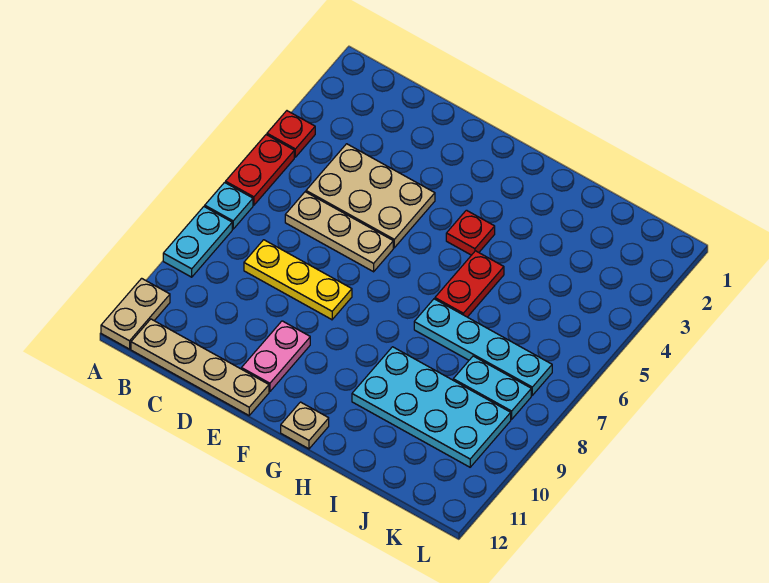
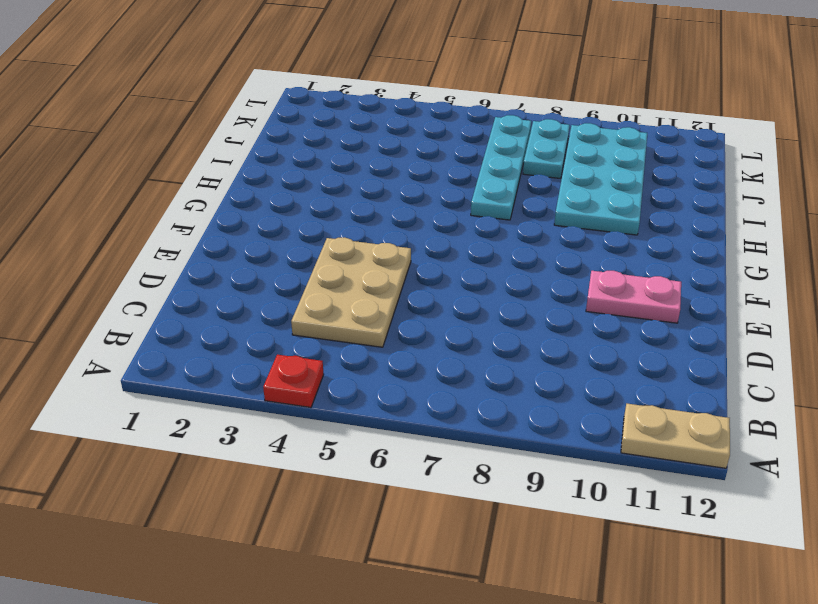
none -> red 1x2 plate [226,135,294,205]
none -> cyan 1x1 plate [205,183,253,229]
none -> cyan 1x2 plate [163,207,232,277]

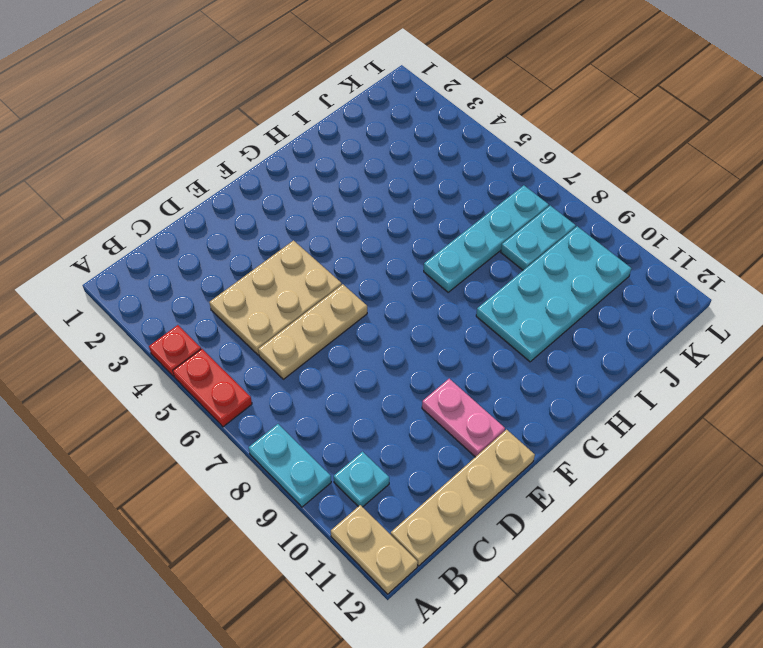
cyan 1x1 plate [334,452,389,507] -> cyan 1x1 plate moved to [205,183,253,229]
none -> yellow 1x3 plate [244,240,352,320]
none -> red 1x1 plate [446,210,495,255]
none -> tan 1x1 plate [281,402,329,449]

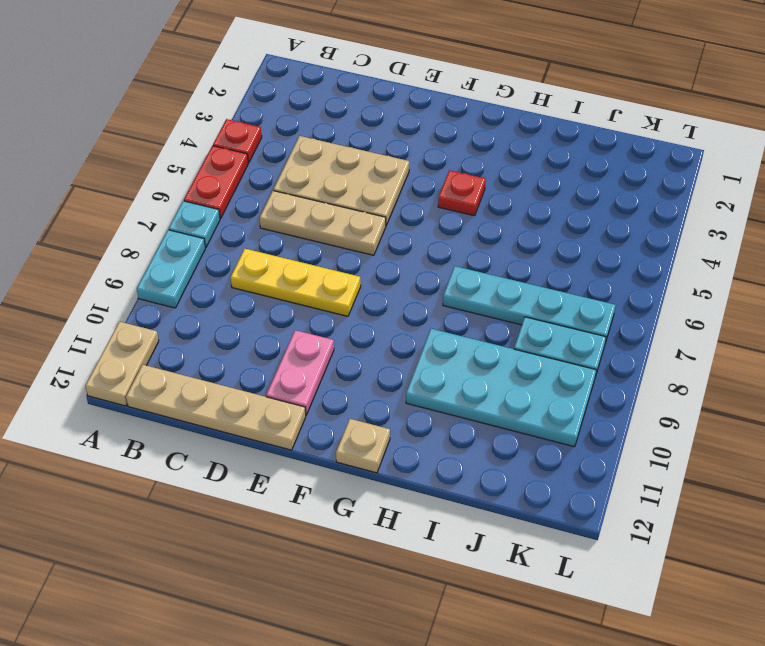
none -> red 1x2 plate [435,251,504,317]

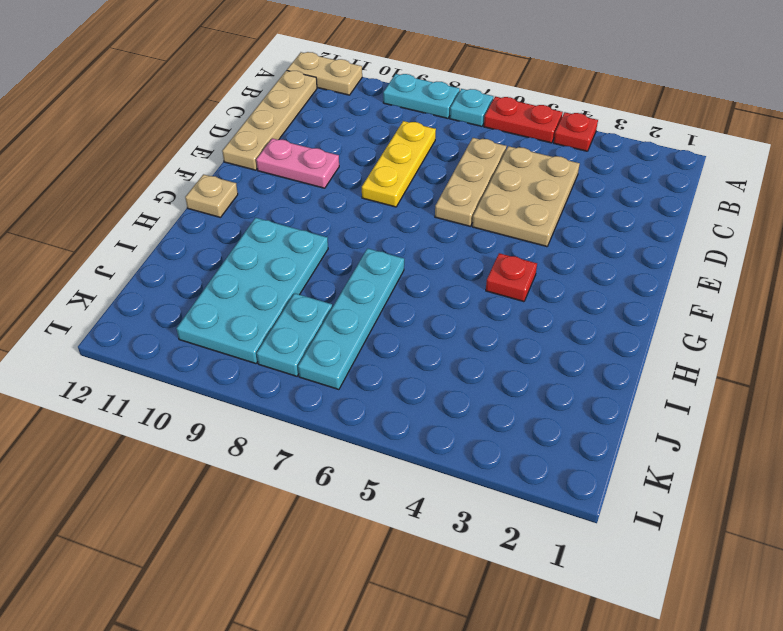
none -> red 1x2 plate [435,251,504,317]

